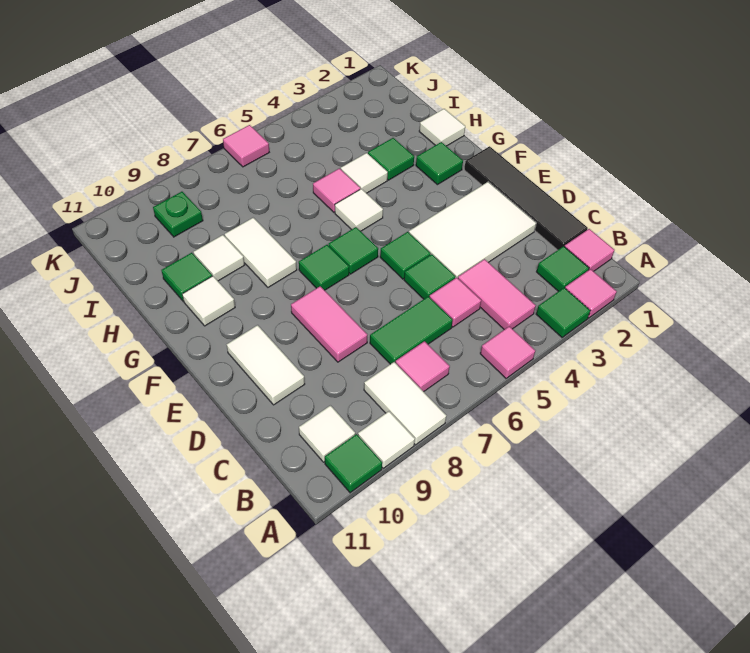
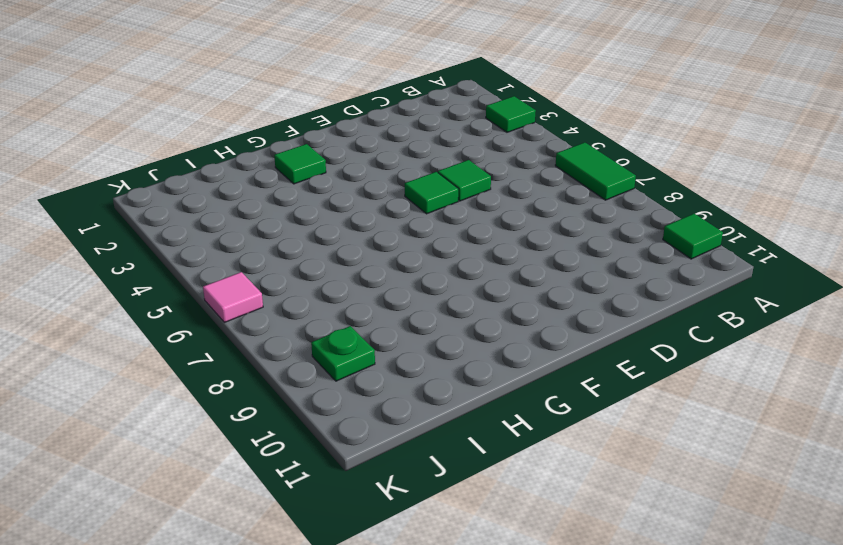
green 1x2 tile [555,142,636,200] -> green 1x2 tile moved to [370,296,453,364]
none -> pink 1x1 tile [565,269,617,318]
none -> pink 1x1 tile [480,326,535,378]
none -> white 1x2 tile [364,362,446,445]
none -> white 1x1 tile [358,411,415,468]

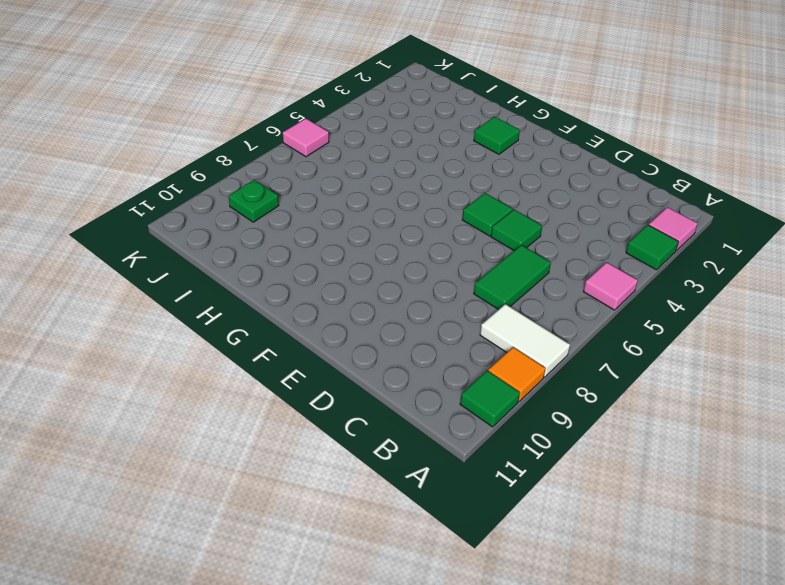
orange 1x1 tile [488,347,546,401] -> white 1x1 tile [358,411,415,468]
none -> pink 1x1 tile [565,229,614,271]
none -> green 1x1 tile [537,246,589,291]
none -> pink 1x2 tile [458,259,536,330]
none -> pink 1x1 tile [396,341,450,392]

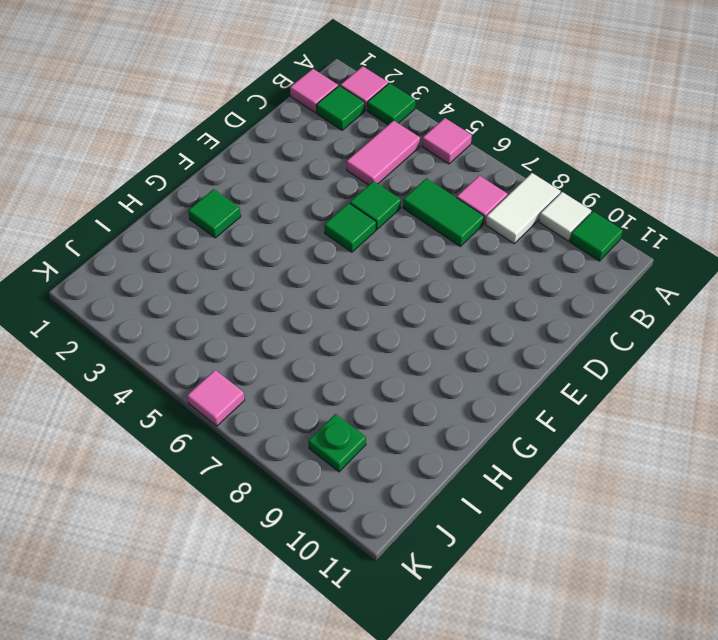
none -> white 1x1 tile [299,405,355,462]
none -> black 1x4 tile [464,146,588,250]
none -> pink 1x1 tile [430,278,481,327]
none -> white 2x3 tile [409,182,536,278]

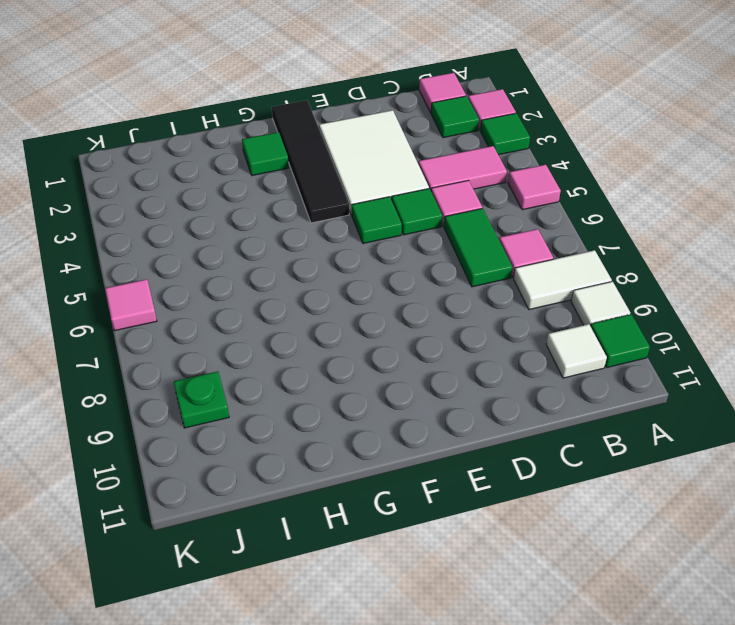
black 1x4 tile [272,100,349,223] -> black 1x4 tile turned to [464,146,588,250]
none -> pink 1x2 tile [291,286,367,362]
none -> white 1x2 tile [227,325,305,405]
none -> green 1x1 tile [329,227,378,274]
none -> green 1x1 tile [299,245,349,290]

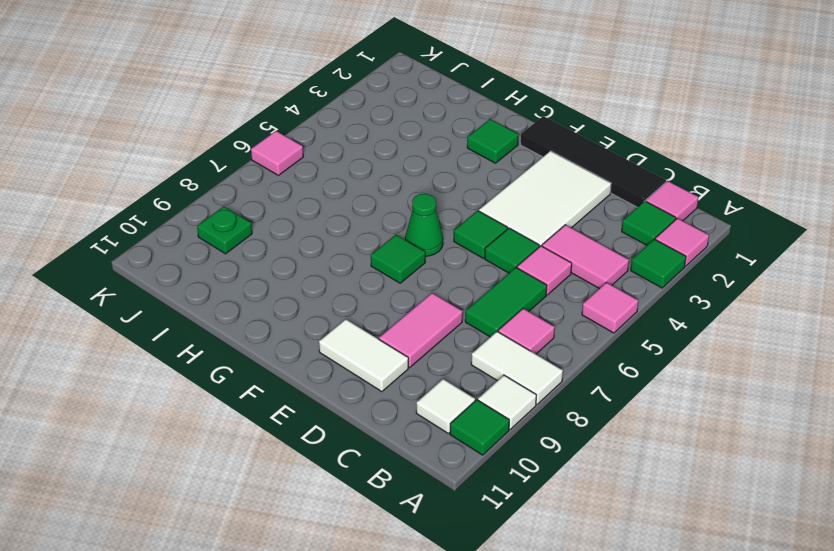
pink 1x2 tile [379,293,463,367] -> pink 1x2 tile turned to [291,286,367,362]
green 1x1 cone [405,194,443,256] -> green 1x1 tile [329,227,378,274]
none -> white 1x1 tile [335,189,383,231]
none -> white 1x2 tile [225,218,297,287]
none -> white 1x1 tile [182,276,235,326]
none -> white 1x1 tile [419,109,465,146]

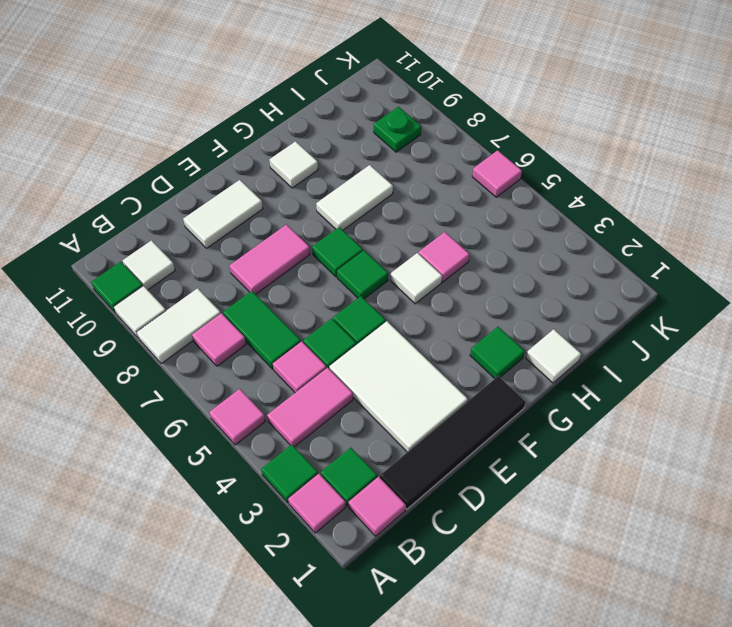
none -> green 1x1 tile [368,138,414,180]
none -> white 1x1 tile [341,153,388,193]
none -> white 1x1 tile [194,235,244,281]
none -> green 1x1 tile [162,253,212,301]

